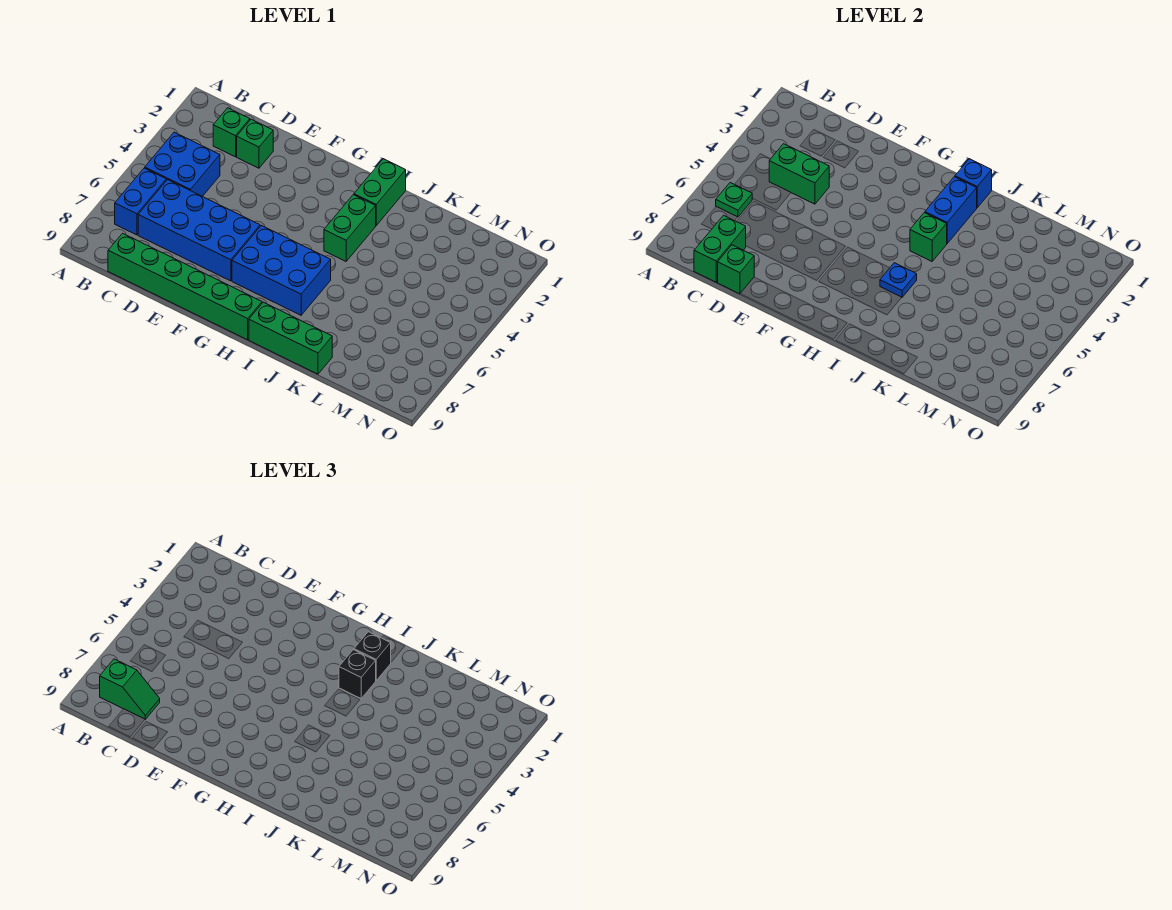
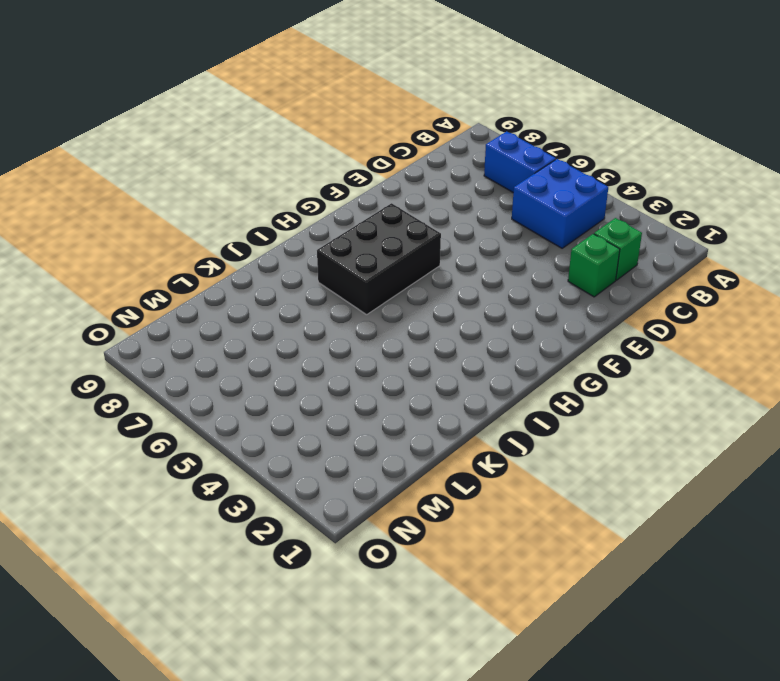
black 2x3 brick [317,203,441,315] -> blue 2x3 brick [232,225,331,315]
none -> blue 2x4 brick [138,180,260,281]
none -> green 1x6 brick [108,233,262,340]
none -> green 1x2 brick [354,159,406,226]

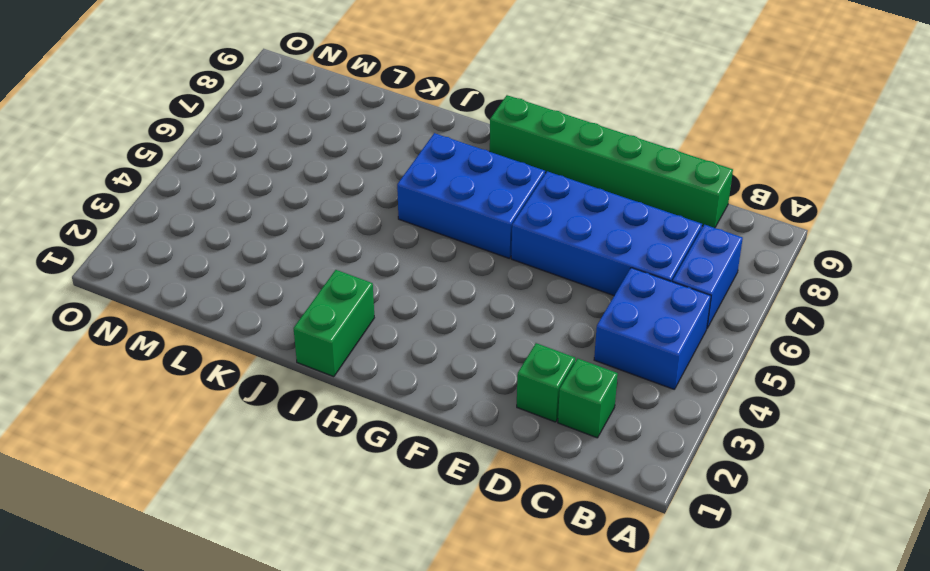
none -> green 1x2 brick [324,195,376,261]
none -> green 1x3 brick [249,302,332,374]
none -> green 1x1 plate [716,183,752,217]

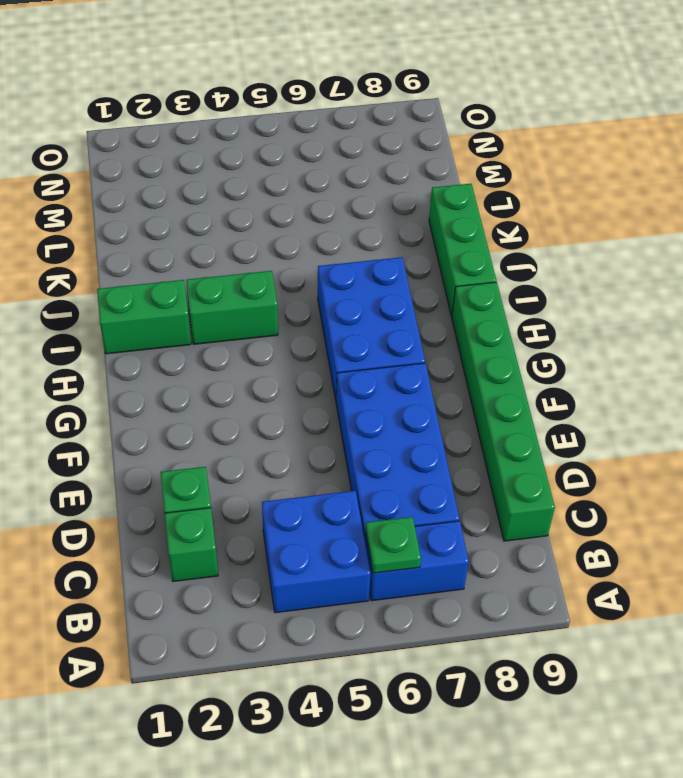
none -> green 1x2 brick [769,144,829,204]
none -> green 1x2 brick [694,215,746,282]
none -> green 1x1 brick [717,245,754,294]

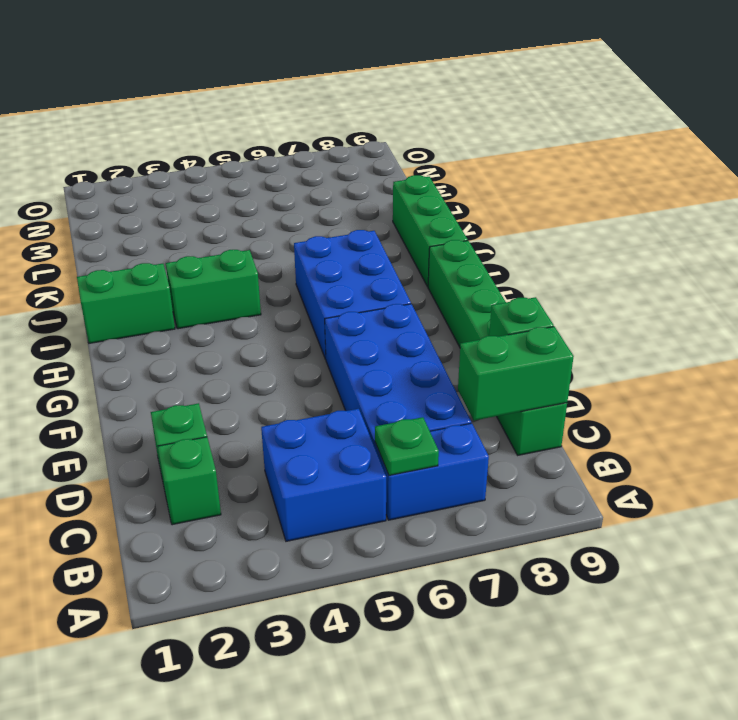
none -> green 1x2 brick [769,144,829,204]
none -> blue 1x1 brick [955,159,992,208]
none -> blue 1x2 brick [925,177,977,243]

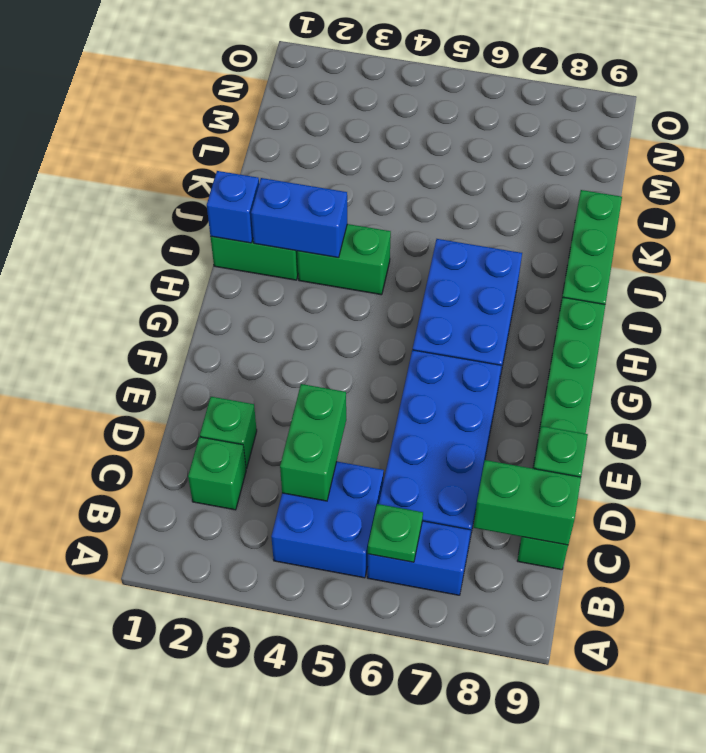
none -> green 1x1 brick [910,213,947,261]
none -> blue 1x1 plate [880,263,917,297]
none -> green 1x2 slope [100,659,160,719]

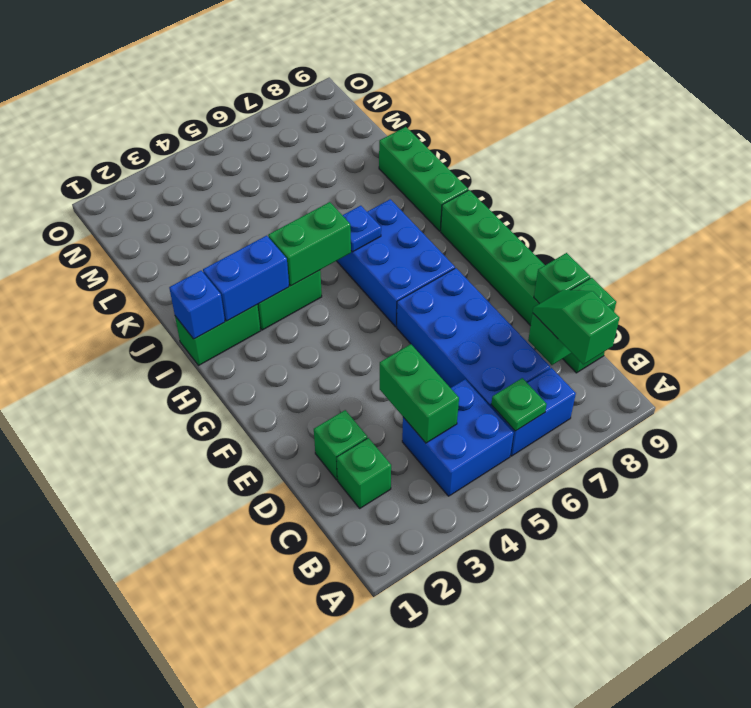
green 1x2 brick [268,202,351,286] -> green 1x1 brick [910,213,947,261]
none -> black 1x1 brick [354,632,391,681]
none -> black 1x1 brick [339,650,376,698]

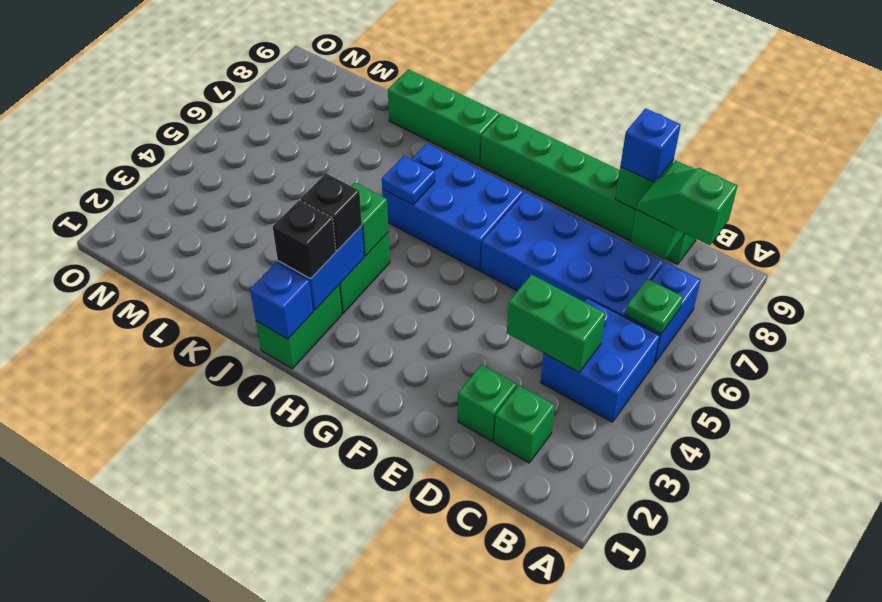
blue 1x1 brick [620,108,681,182] -> none

